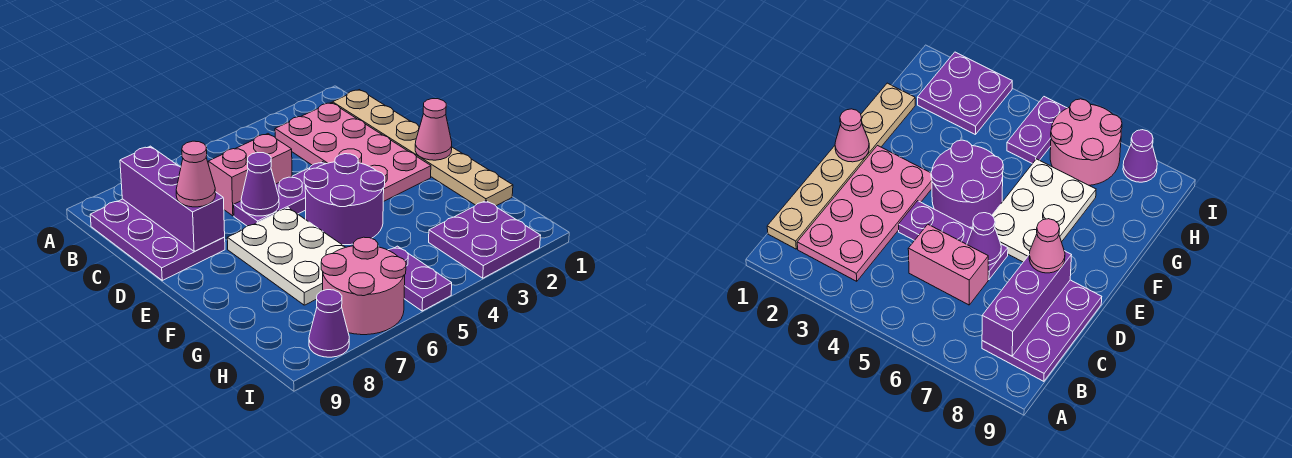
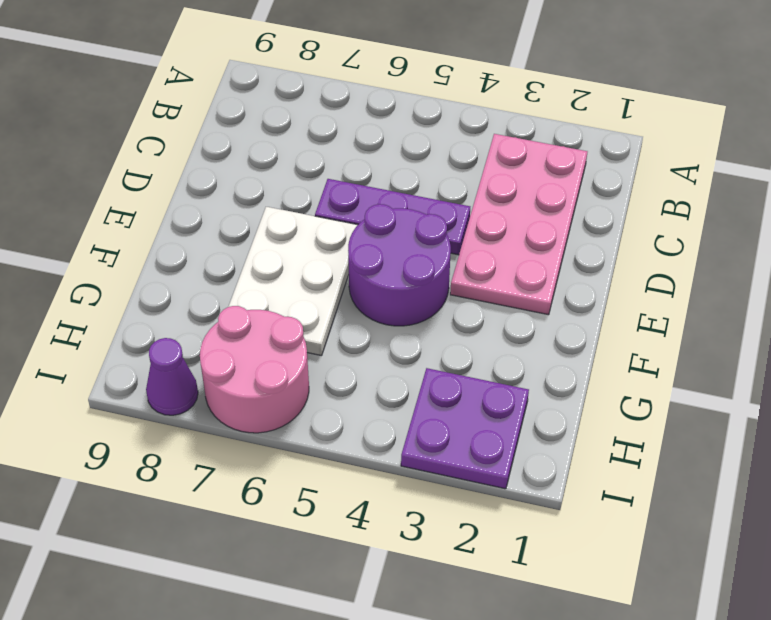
none -> tan 1x6 plate [333,90,513,206]
none -> purple 2x3 plate [90,199,225,280]
none -> pink 1x2 brick [208,134,292,216]

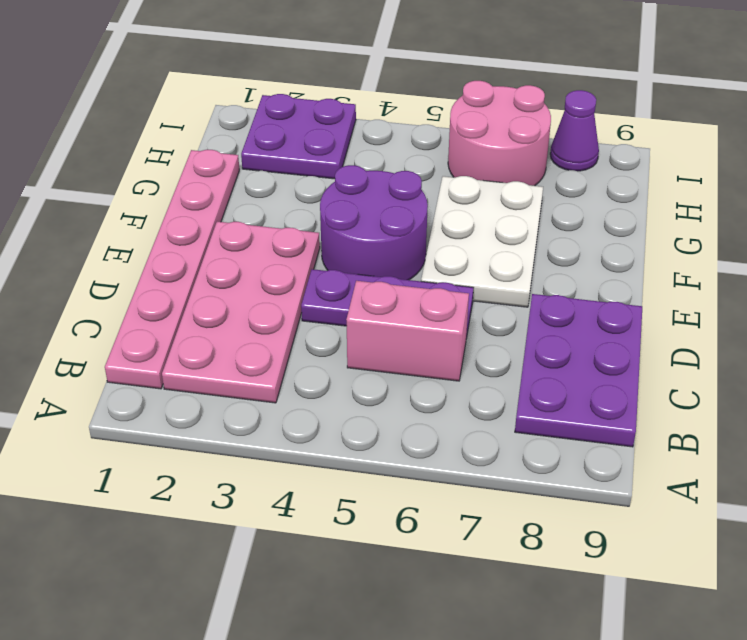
pink 1x6 plate [105,150,239,389] -> tan 1x6 plate [333,90,513,206]
none -> purple 1x2 plate [389,246,452,311]
none -> purple 1x3 brick [120,146,225,252]
none -> purple 1x1 cone [241,153,279,216]

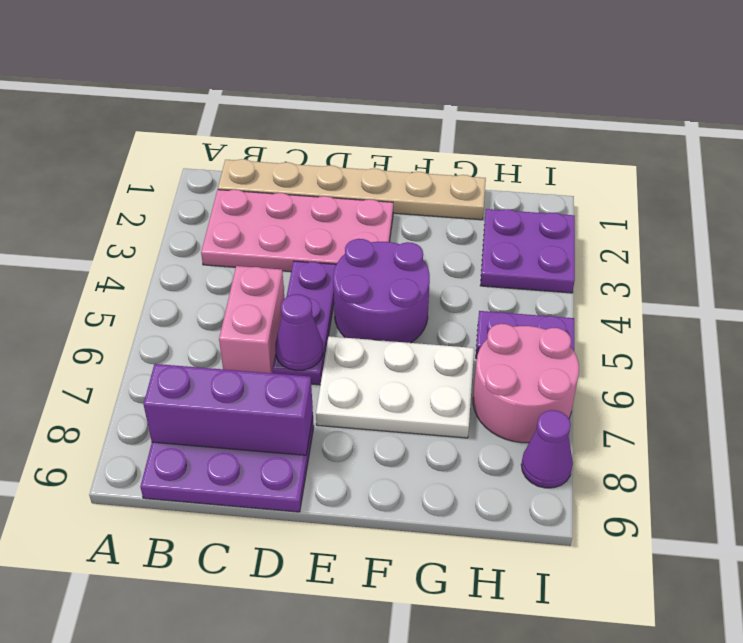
none -> pink 1x1 cone [415,99,452,160]
none -> pink 1x1 cone [176,141,216,207]

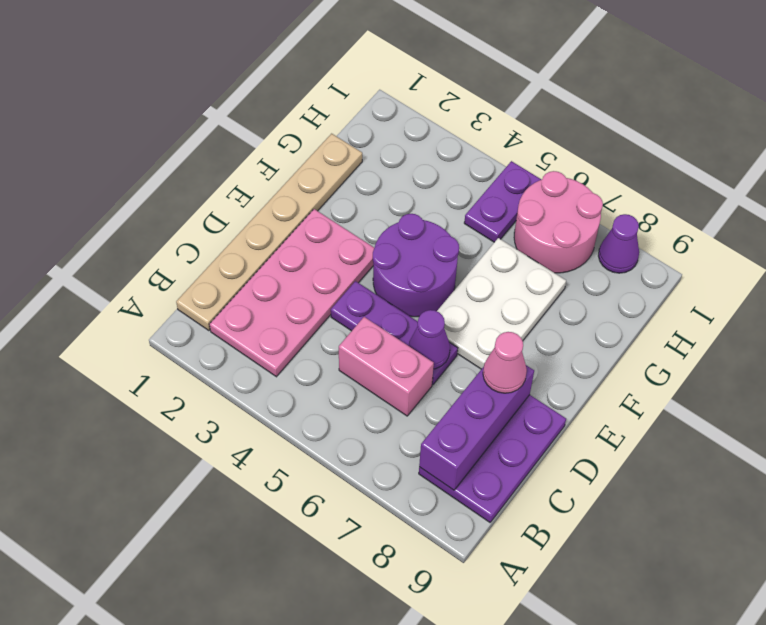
none -> purple 2x2 plate [429,201,541,278]
none -> pink 1x1 cone [415,99,452,160]

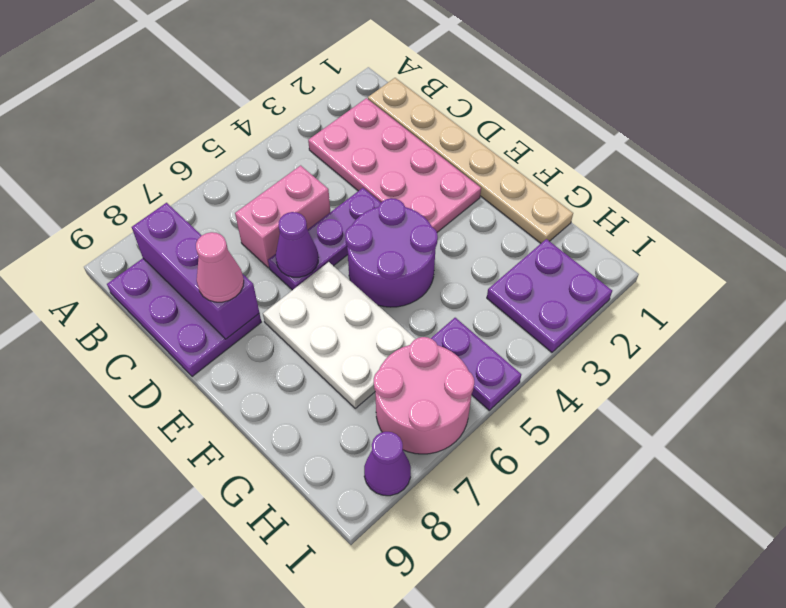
none -> pink 1x1 cone [415,99,452,160]

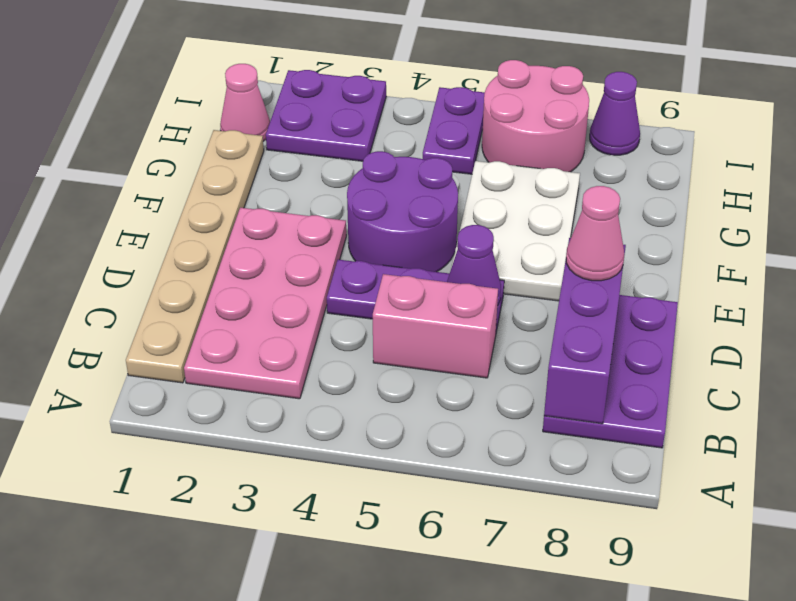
pink 1x1 cone [220,64,270,141] -> pink 1x1 cone moved to [415,99,452,160]

